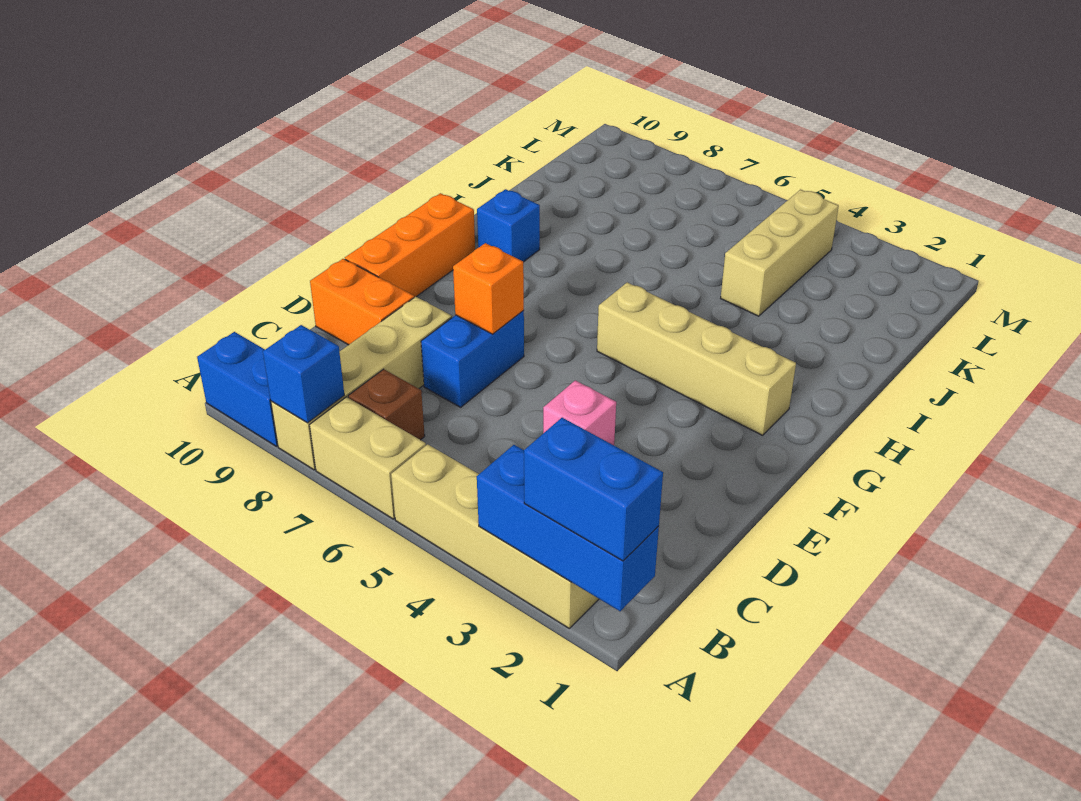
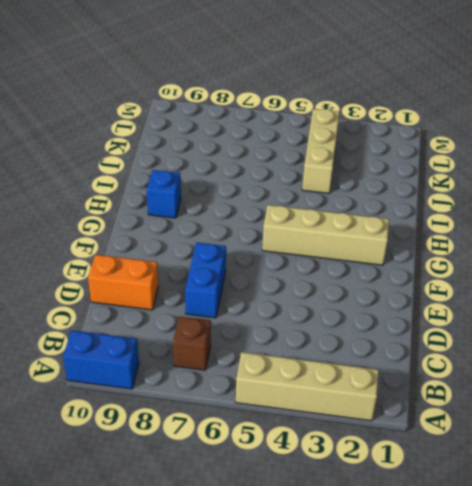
none -> tan 1x2 brick [310,397,426,519]
none -> tan 1x4 brick [271,297,452,470]
none -> pink 1x1 brick [543,380,616,445]

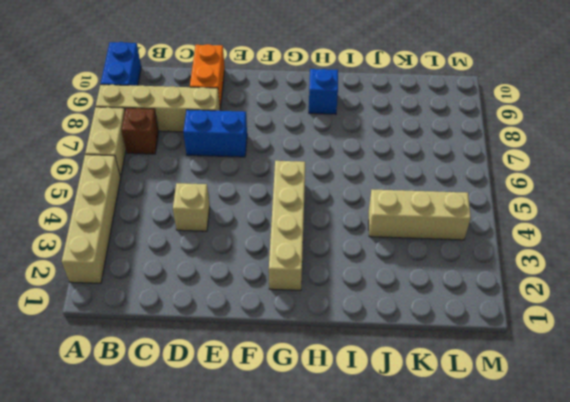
tan 1x1 brick [173,183,210,231] -> pink 1x1 brick [543,380,616,445]
none -> orange 1x3 brick [345,193,475,297]
none -> blue 1x3 brick [477,445,659,611]
none -> blue 1x1 brick [263,325,344,423]

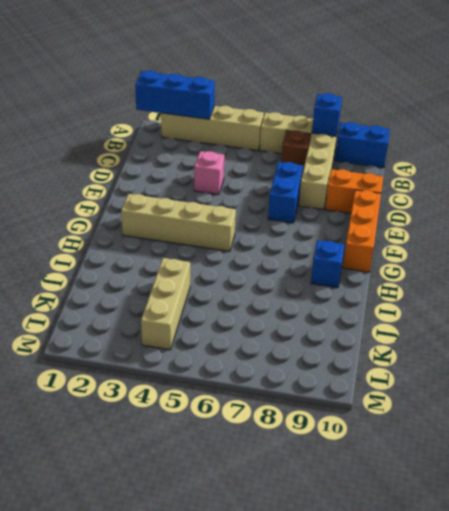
none -> orange 1x1 brick [453,243,524,334]
none -> blue 1x2 brick [524,418,663,561]

